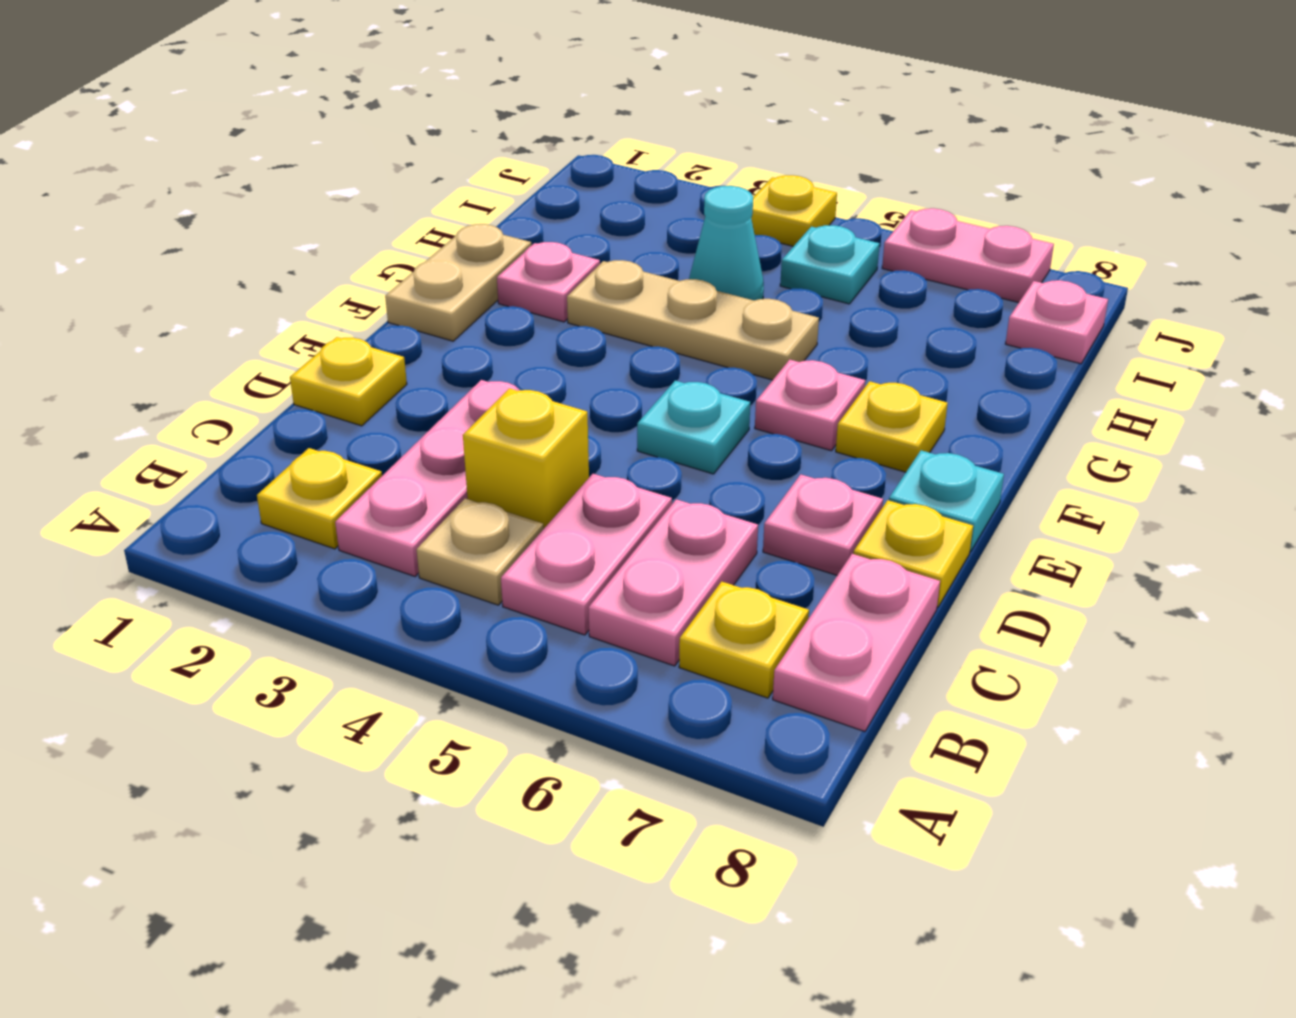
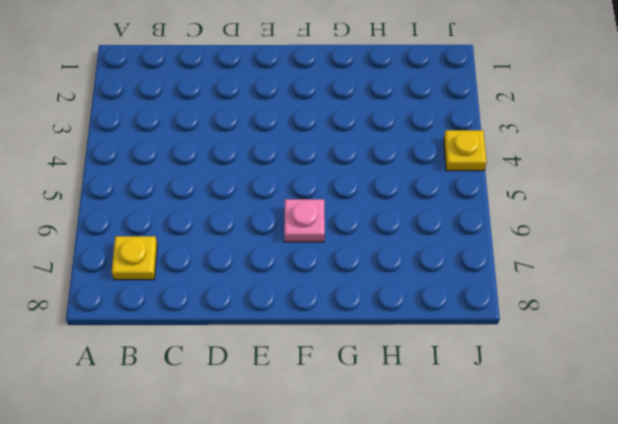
none -> yellow 1x1 plate [257,448,382,549]
none -> pink 1x3 plate [335,380,519,576]
none -> tan 1x1 plate [416,499,544,605]

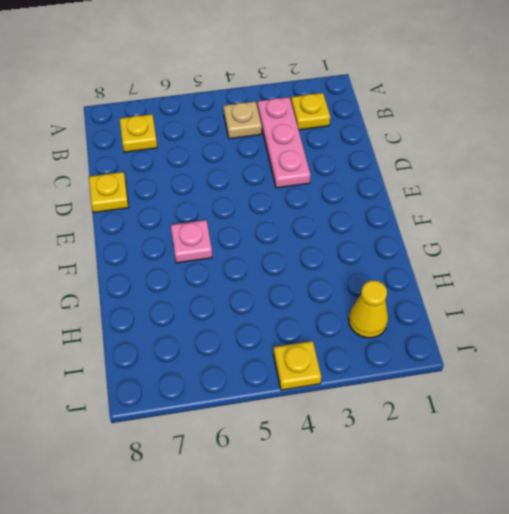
yellow 1x1 cone [349,280,388,338] -> none
none -> pink 1x2 plate [501,474,672,635]
none -> pink 1x2 plate [588,499,758,666]
none -> pink 1x2 plate [773,554,940,732]

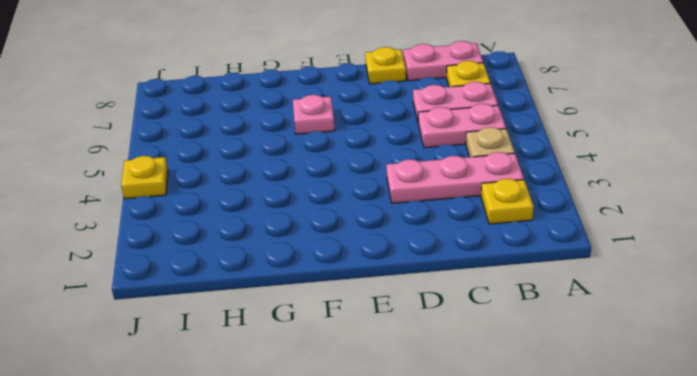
none -> yellow 1x1 brick [463,388,589,528]
none -> yellow 1x1 plate [290,337,407,426]
none -> pink 1x1 plate [763,474,883,575]

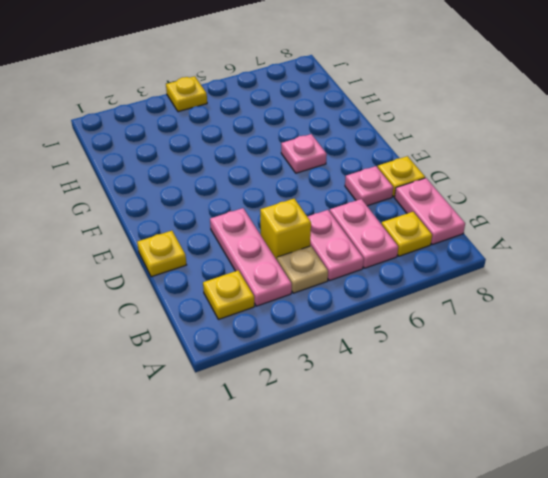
none -> cyan 1x1 plate [637,381,750,474]
none -> cyan 1x1 plate [889,450,1004,552]
none -> tan 1x2 plate [385,224,532,341]

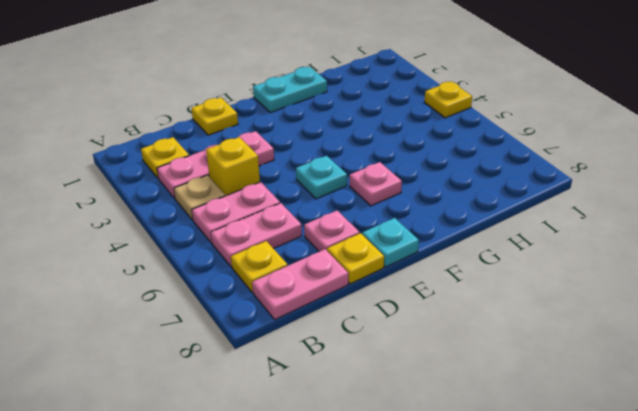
cyan 1x2 plate [253,67,327,113] -> tan 1x2 plate [385,224,532,341]
none -> yellow 1x1 plate [836,381,948,472]
none -> pink 1x1 plate [497,242,600,322]
none -> tan 1x3 plate [567,260,819,380]

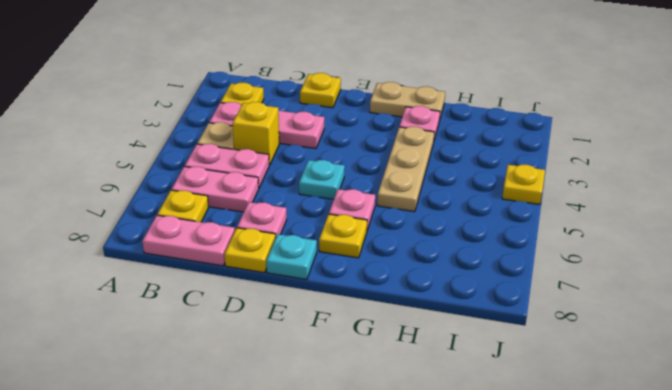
none -> cyan 1x1 cone [689,186,764,300]
none -> cyan 1x1 plate [780,225,880,304]
none -> pink 1x1 plate [1006,280,1108,364]

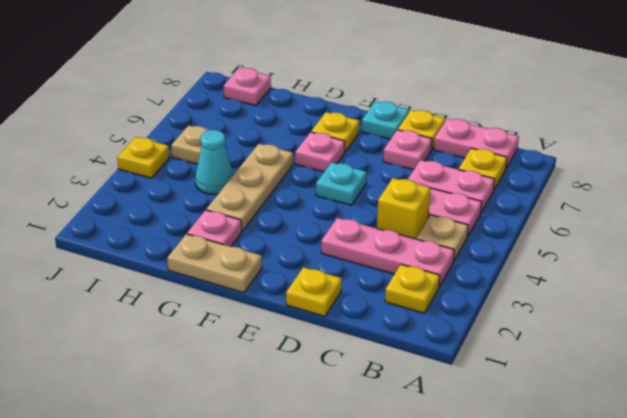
tan 1x1 plate [171,125,207,164] -> cyan 1x1 plate [780,225,880,304]
none -> pink 1x2 plate [882,208,1054,303]

